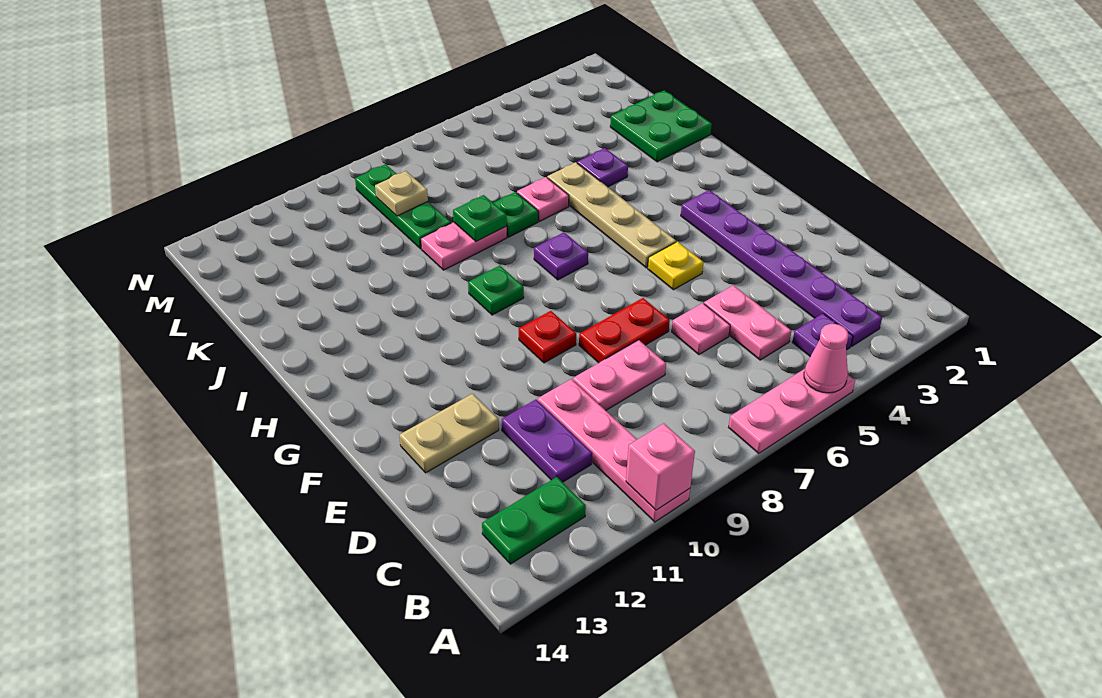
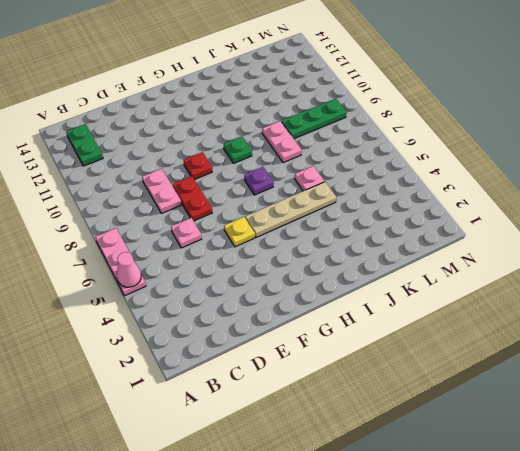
none -> pink 1x4 plate [538,379,690,522]
none -> purple 1x6 plate [681,190,882,347]
none -> purple 1x1 plate [792,313,853,356]

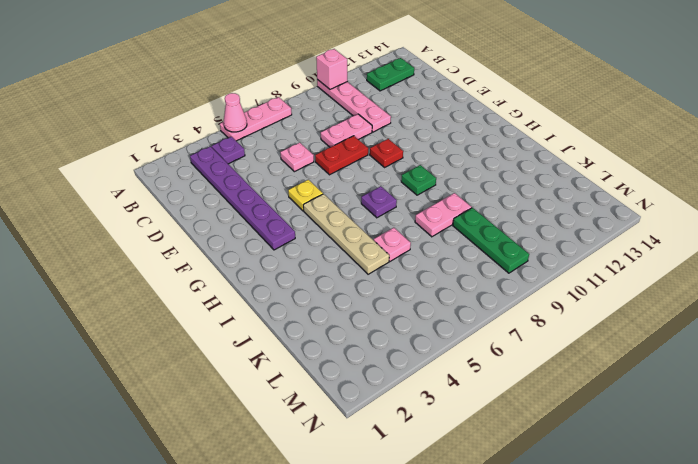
none -> pink 1x2 plate [704,285,791,360]
none -> purple 1x2 plate [502,400,592,482]
none -> tan 1x2 plate [399,394,499,473]

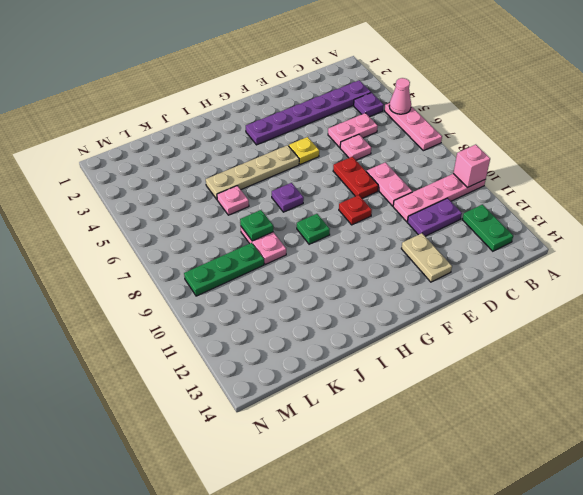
none -> green 2x2 plate [610,90,712,162]
none -> purple 1x1 plate [577,148,628,187]
none -> green 1x1 plate [494,192,538,237]

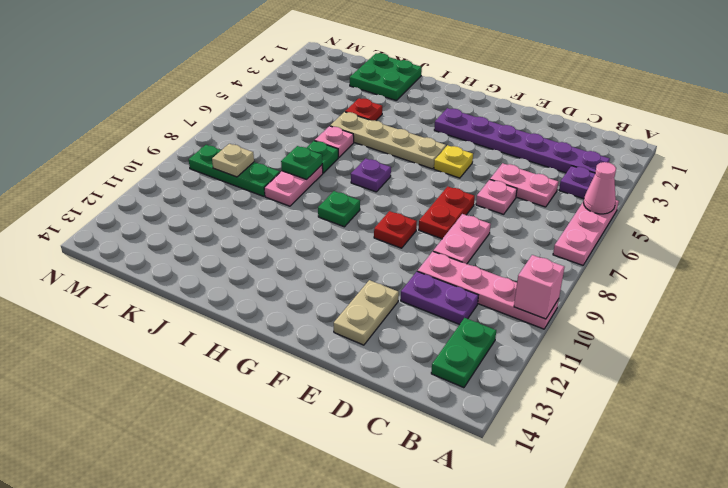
red 1x1 plate [345,98,382,121] -> purple 1x1 plate [577,148,628,187]

